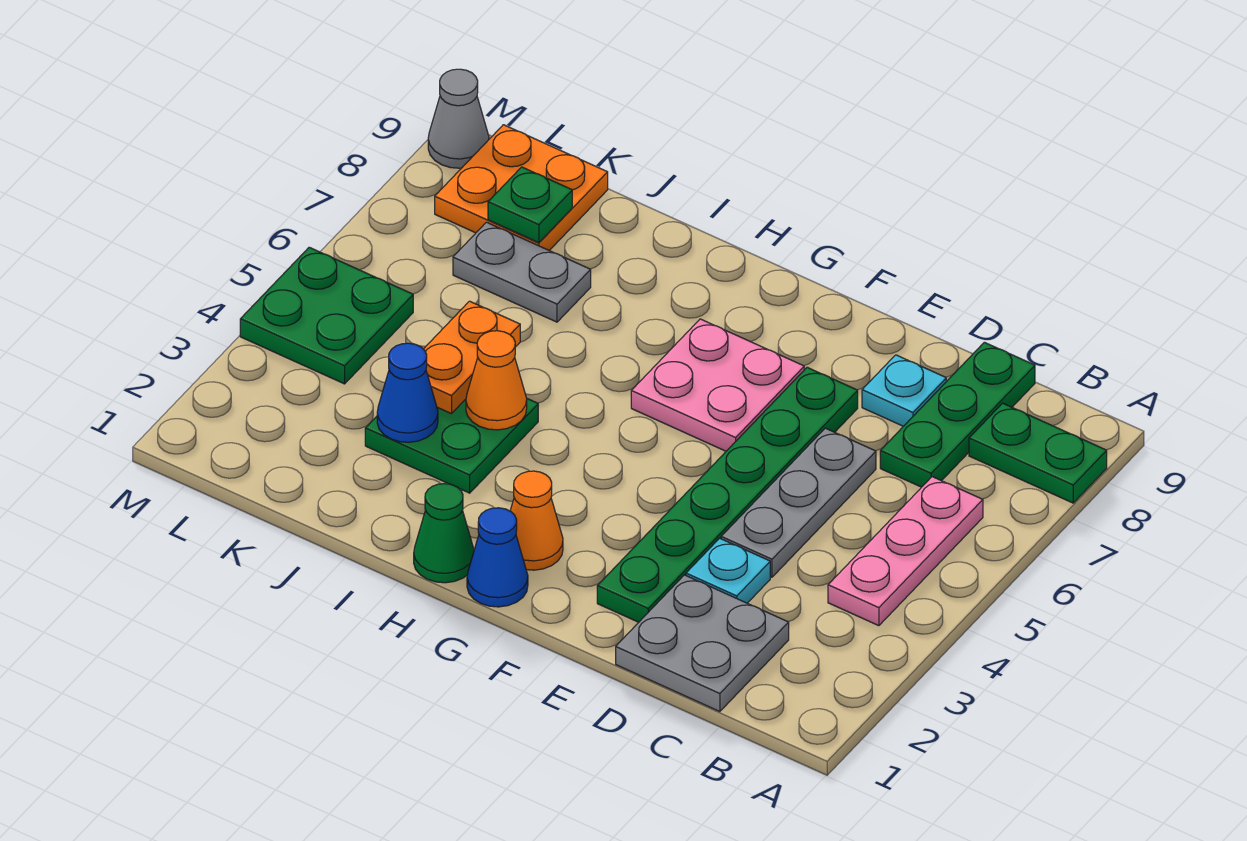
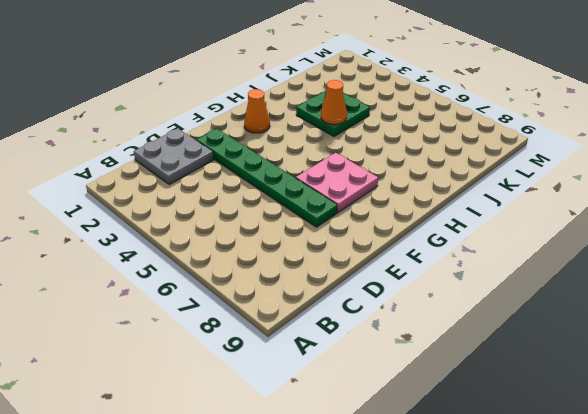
none -> green 1x2 plate [969,403,1107,503]
none -> pink 1x3 plate [828,477,983,626]
none -> green 1x3 plate [880,342,1035,487]

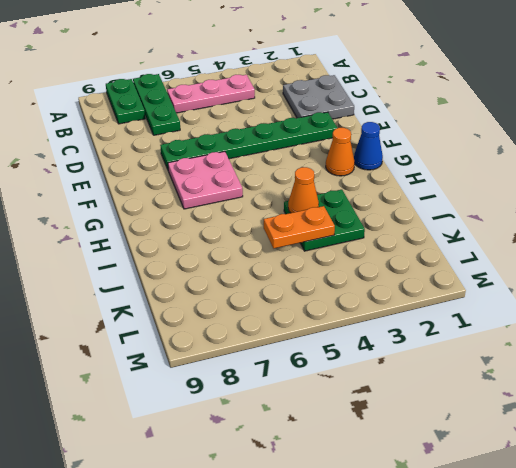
green 1x3 plate [133,74,180,135] -> green 1x3 plate turned to [880,342,1035,487]
none -> cyan 1x1 plate [686,538,770,603]
none -> grey 1x3 plate [721,428,876,577]
none -> cyan 1x1 plate [862,355,946,426]

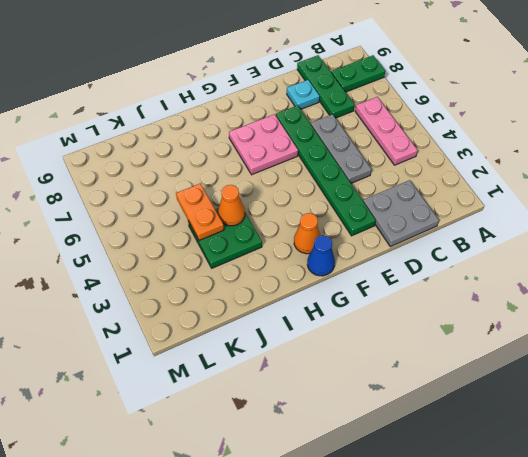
none -> cyan 1x1 plate [686,538,770,603]
none -> green 1x1 cone [414,484,474,583]
none -> grey 1x2 plate [453,222,591,322]

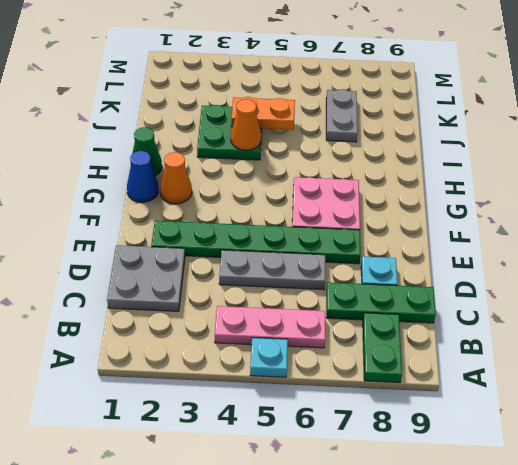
cyan 1x1 plate [250,338,288,377] -> cyan 1x1 plate moved to [686,538,770,603]
none -> orange 2x2 plate [435,125,608,250]
none -> green 2x2 plate [240,247,413,384]
none -> grey 1x1 cone [428,69,489,168]

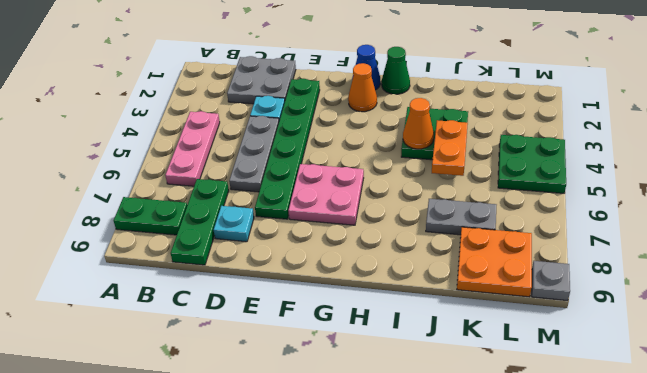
grey 1x1 plate [532,261,570,301] -> grey 1x1 cone [428,69,489,168]
none -> blue 1x1 cone [377,343,438,442]
none -> green 1x1 plate [488,167,572,243]

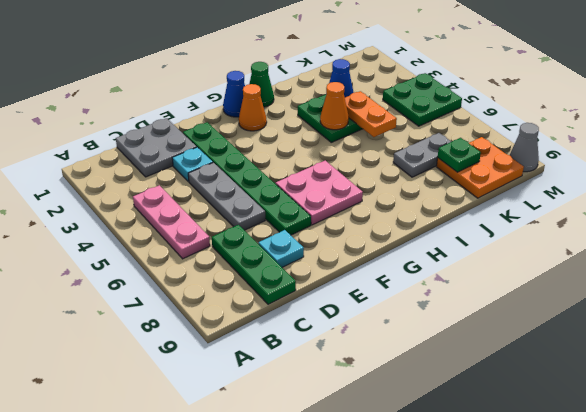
none -> green 1x2 plate [969,403,1107,503]

